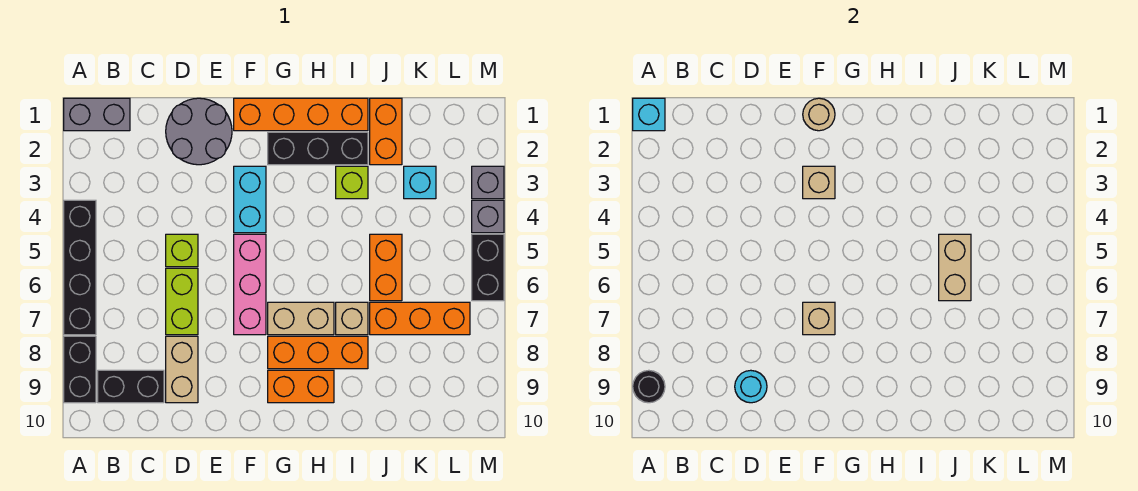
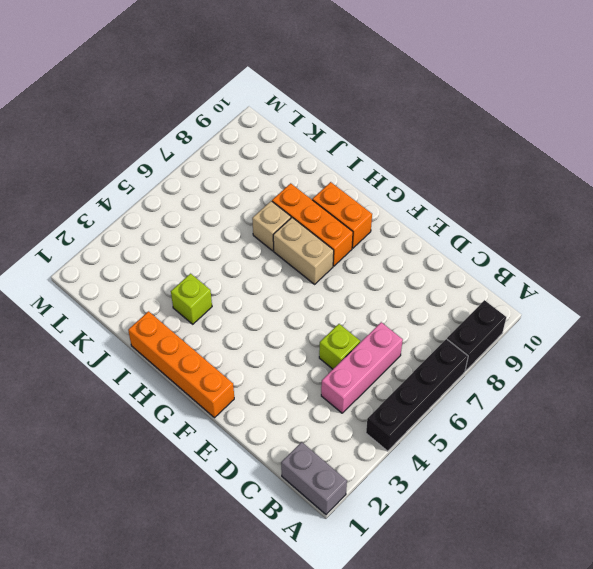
pink 1x3 brick [321,322,403,413] -> pink 1x3 brick moved to [234,234,266,335]
none -> black 1x2 brick [98,370,164,403]
none -> grey 2x2 round brick [166,98,232,165]
none -> lime 1x2 brick [166,268,198,335]
none -> tan 1x2 brick [166,336,198,403]

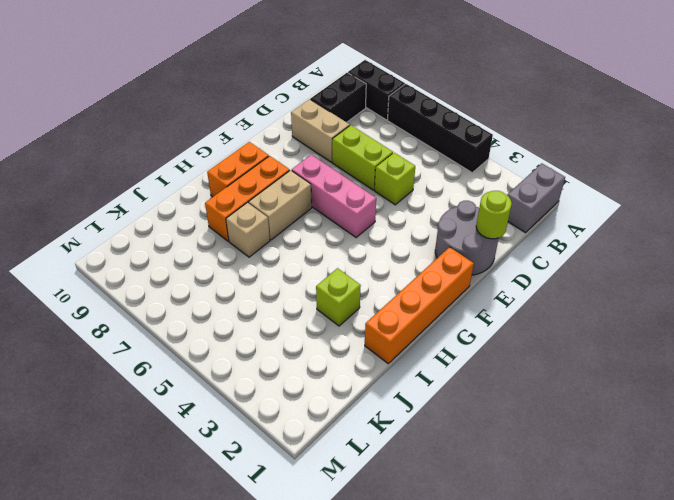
lime 1x1 round brick [476,191,512,239] -> none
none -> cyan 1x2 brick [234,166,266,233]
none -> black 1x3 brick [268,132,368,165]
none -> orange 1x2 brick [370,98,402,165]
none -> orange 1x2 brick [370,234,402,301]

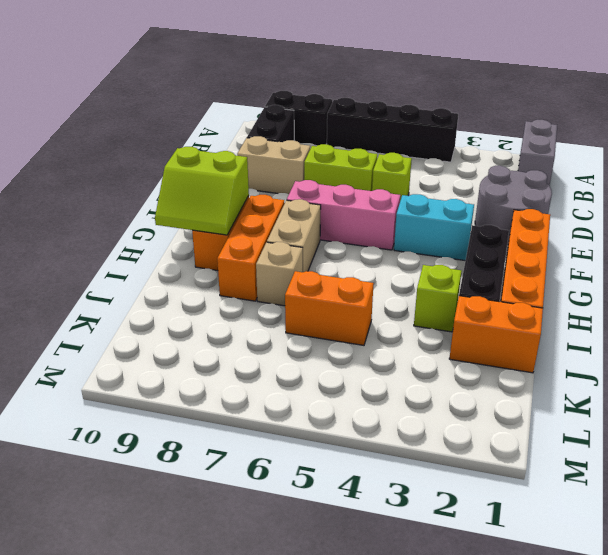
lime 2x2 slope [155,147,249,235] -> none
none -> orange 1x3 brick [370,302,470,335]
none -> cyan 1x1 brick [404,166,436,199]
none -> grey 1x1 brick [472,166,504,199]
none -> grey 1x1 brick [472,200,504,233]

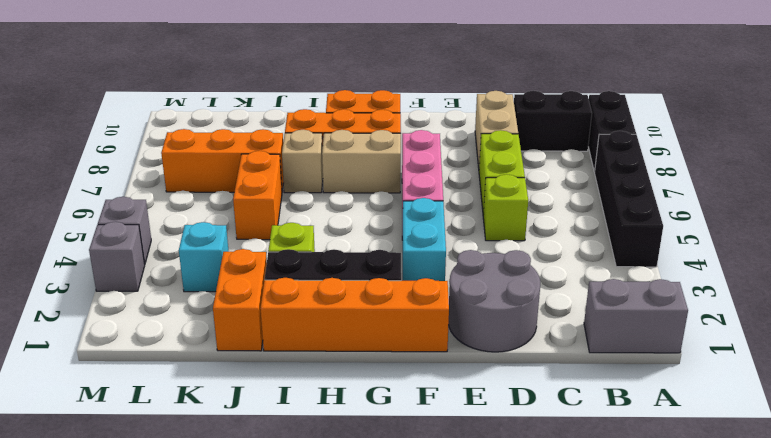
none -> black 1x2 brick [472,234,504,301]
none -> cyan 1x1 brick [633,98,665,131]
none -> black 1x1 round brick [633,370,665,403]
none -> cyan 1x1 round brick [735,370,767,403]

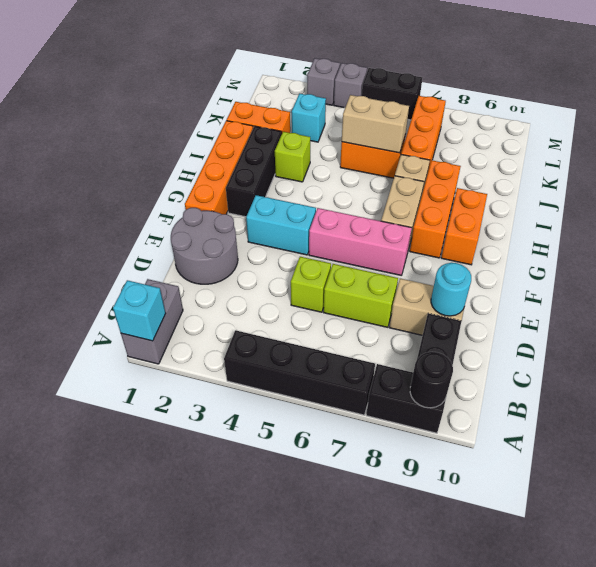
none -> tan 1x1 round brick [803,98,835,131]
none -> tan 1x1 brick [803,166,835,199]
none -> tan 1x1 brick [803,302,835,335]

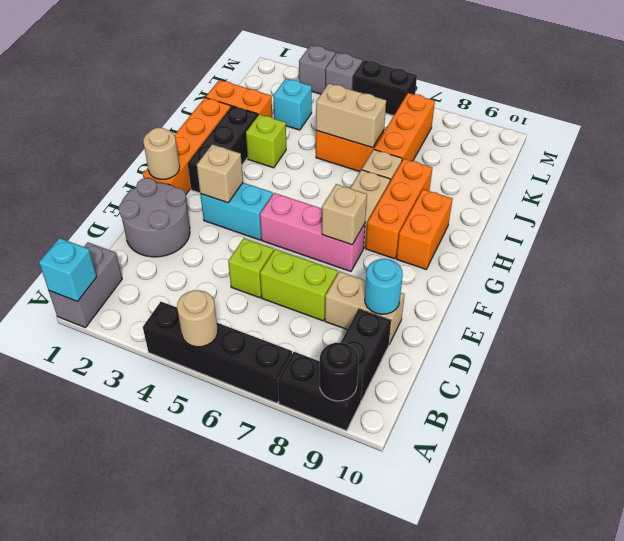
tan 1x1 round brick [177,290,218,347] -> none

